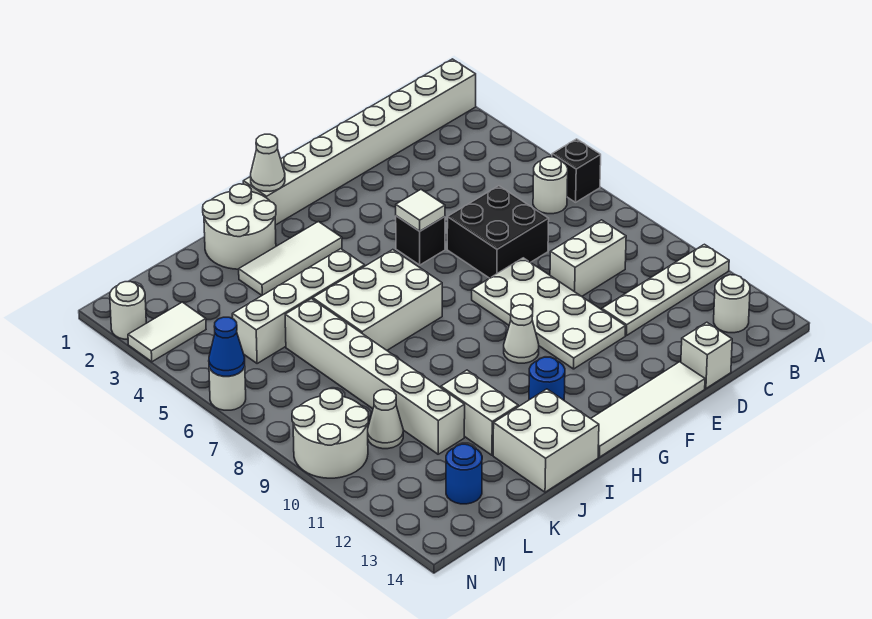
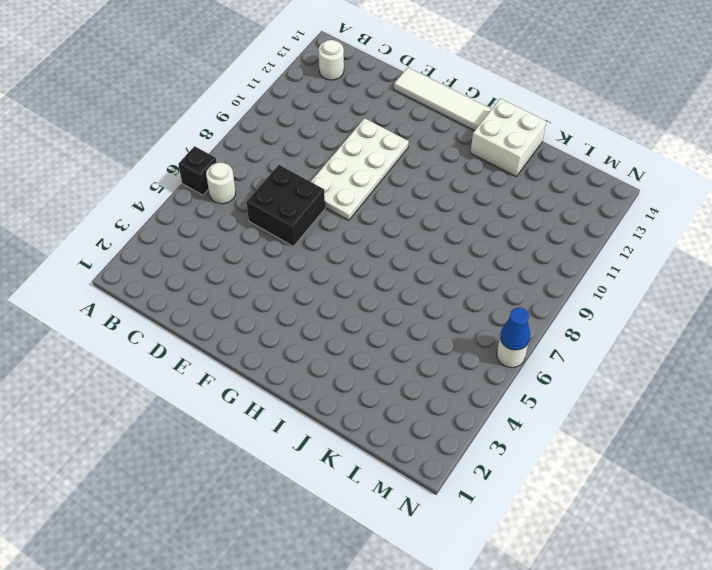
none -> white 1x8 brick [243,59,476,225]
none -> white 1x4 plate [602,244,729,336]
none -> white 1x2 brick [550,220,626,297]

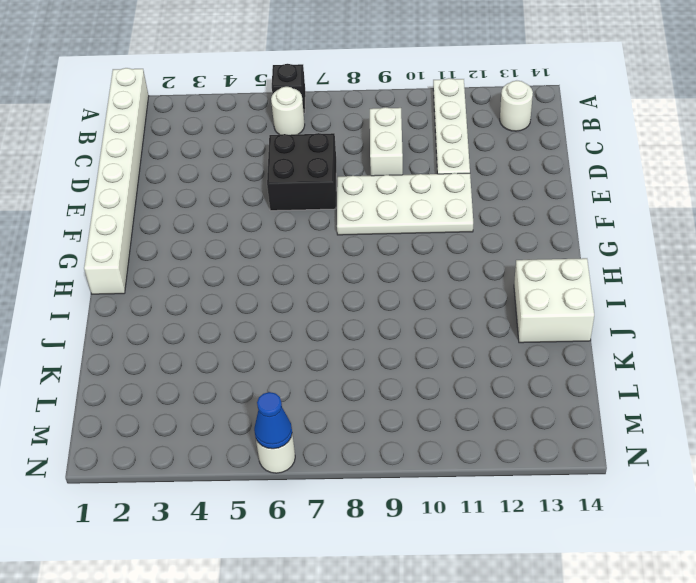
none -> white 1x1 brick [681,322,732,388]
none -> white 1x4 tile [591,362,705,457]
none -> black 1x1 brick [396,216,445,265]

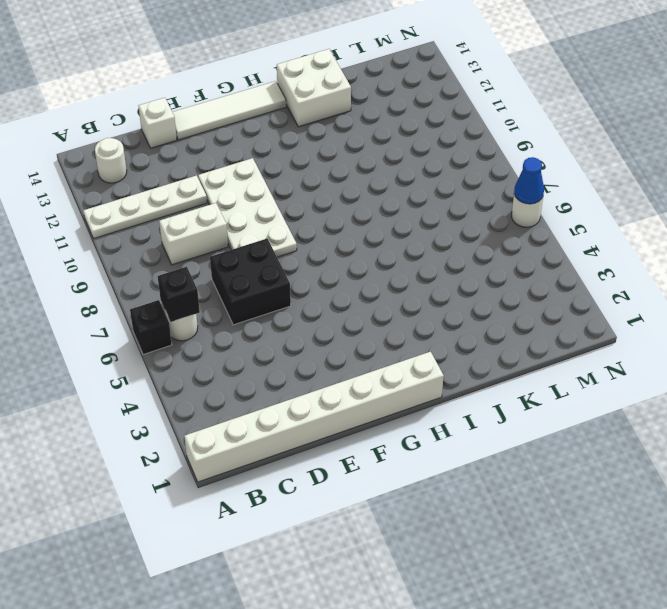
black 1x1 brick [158,267,200,322] -> black 1x1 brick moved to [396,216,445,265]
none -> white 1x1 cone [504,305,539,363]
none -> white 1x3 tile [239,222,342,295]
none -> white 2x3 brick [313,250,442,350]

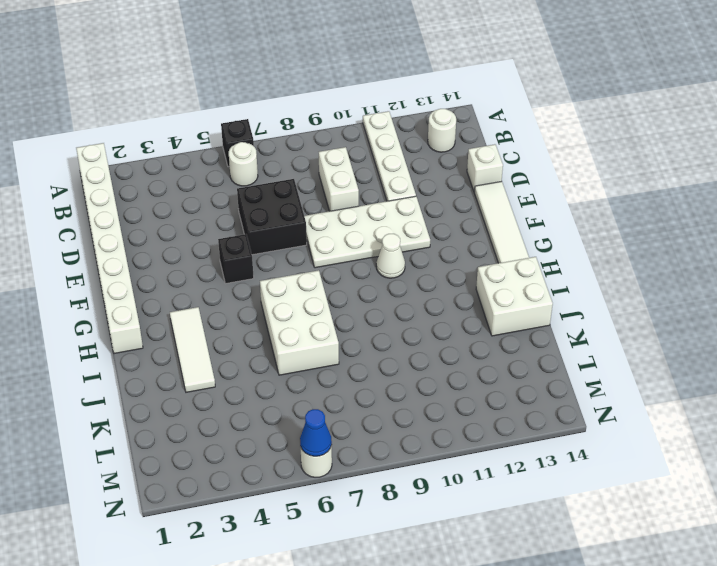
none -> blue 1x1 round brick [529,357,565,400]
none -> white 2x2 round brick [203,184,276,269]
none -> white 1x4 brick [232,249,365,363]

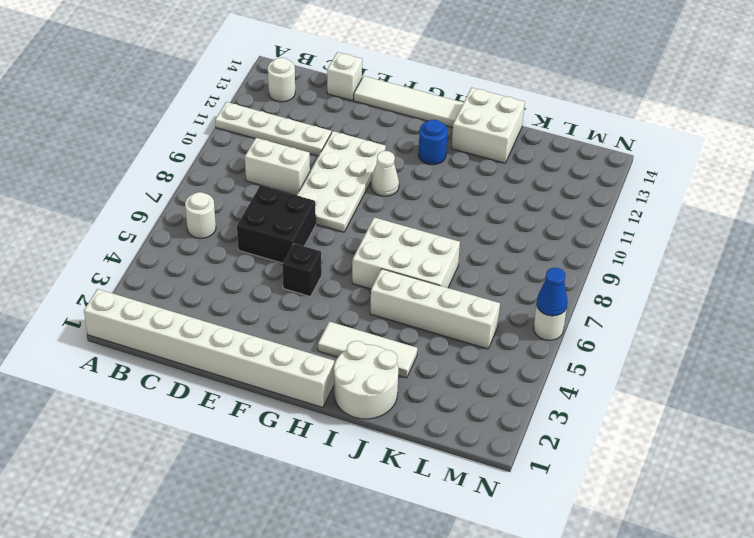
none -> black 1x1 brick [552,139,601,202]
none -> white 1x2 brick [441,370,518,455]
none -> white 1x6 brick [285,299,465,454]

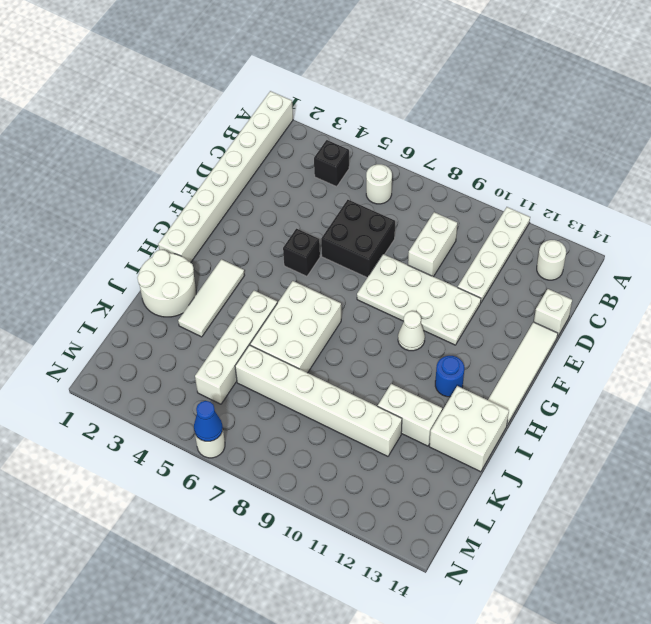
black 1x1 brick [314,140,349,187] -> black 1x1 brick moved to [552,139,601,202]
none -> white 1x1 cone [368,390,403,449]
none -> blue 1x1 round brick [446,444,482,504]
none -> white 1x2 tile [128,302,206,362]

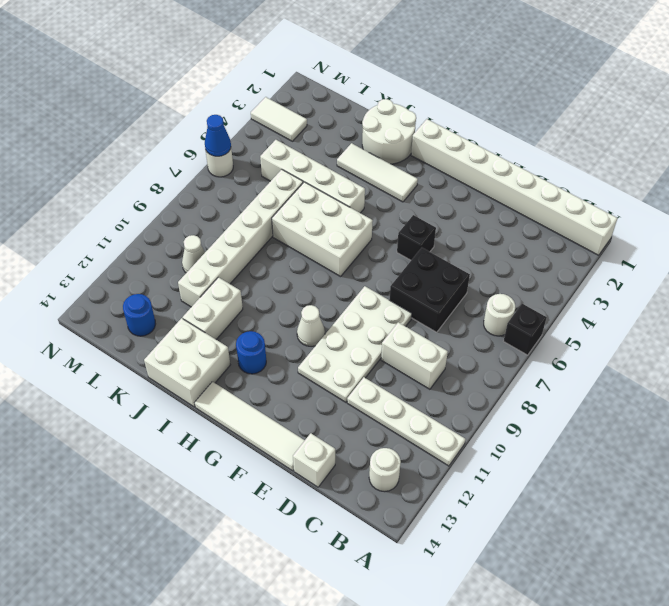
none -> white 2x2 round brick [292,389,368,478]
none -> white 1x1 round brick [110,282,146,340]
none -> white 1x1 tile [396,190,445,231]

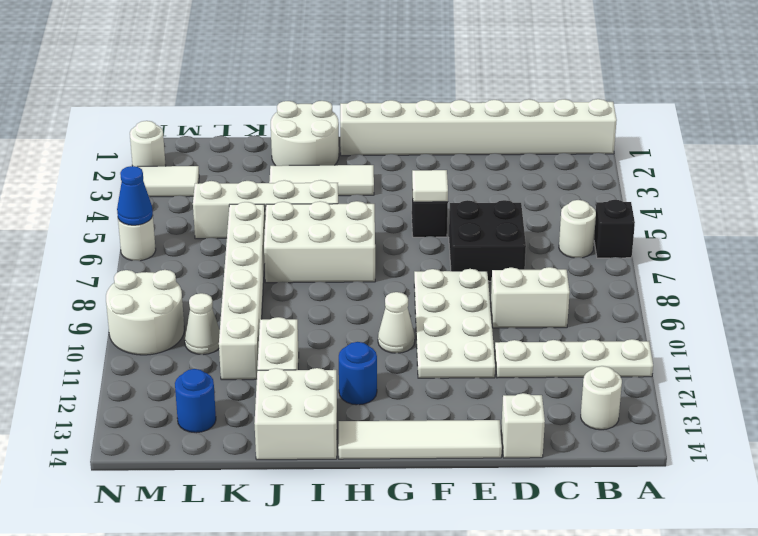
none -> white 1x1 cone [250,134,285,191]

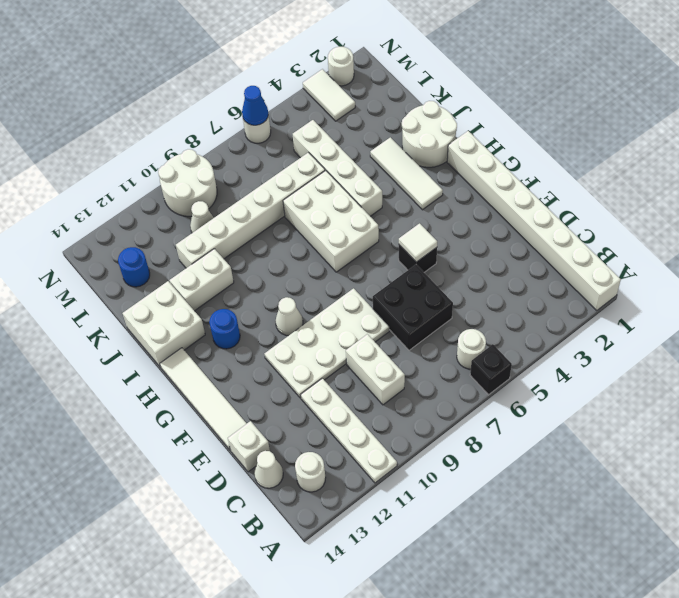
white 1x1 cone [254,451,283,488] -> white 1x1 cone moved to [250,134,285,191]

